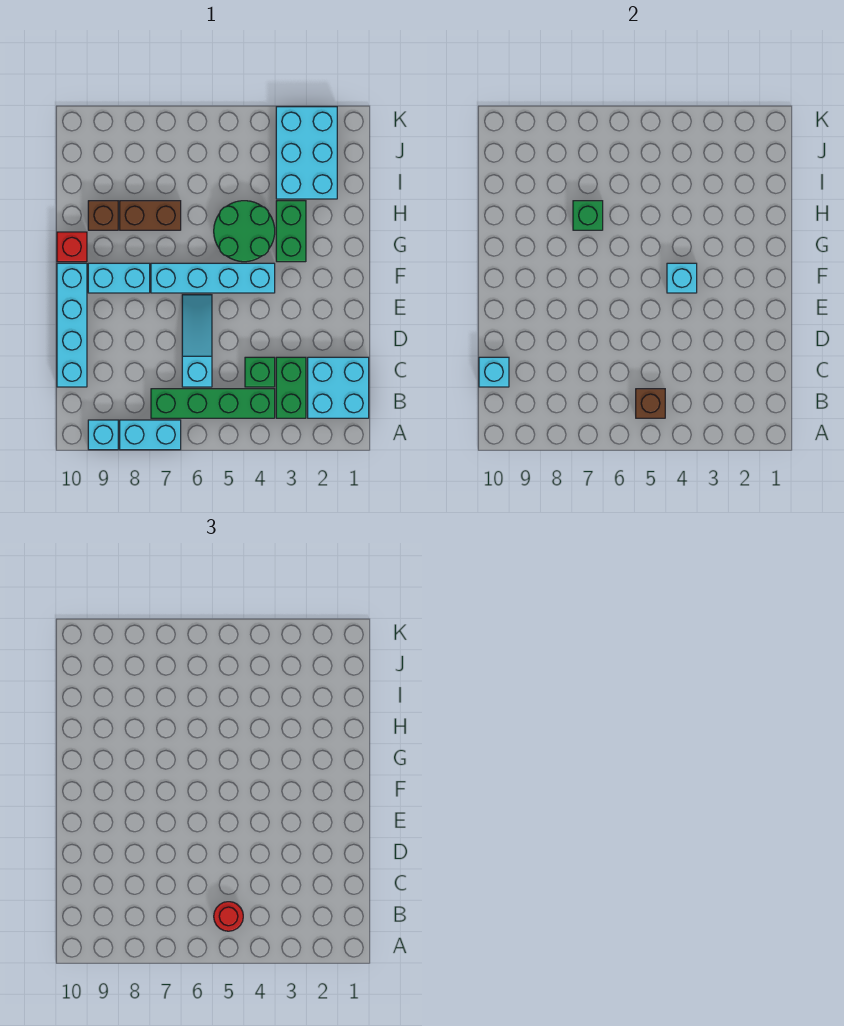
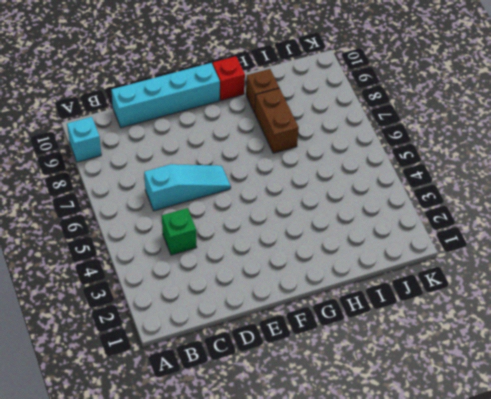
none -> cyan 1x2 brick [120,420,181,450]
none -> cyan 2x2 brick [308,357,369,418]
none -> green 1x2 brick [276,357,306,418]

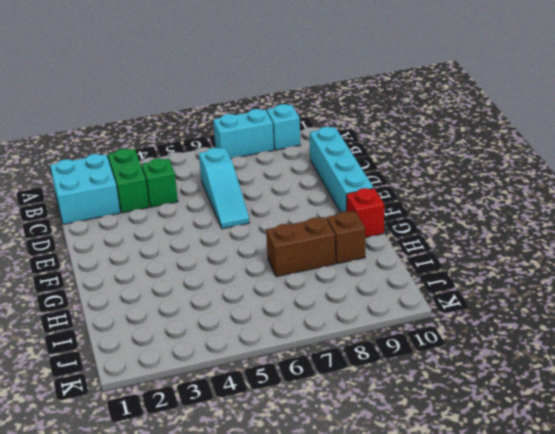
none -> green 1x4 brick [151,389,275,418]
none -> cyan 1x4 brick [151,263,275,293]
none -> cyan 1x2 brick [88,263,150,293]

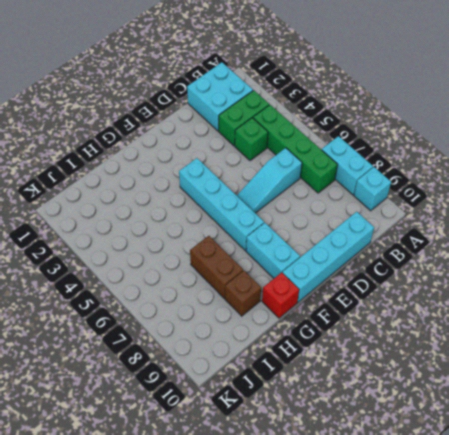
none -> green 1x2 brick [276,201,306,262]
none -> green 2x2 round brick [214,201,275,262]
none -> cyan 2x3 brick [276,107,337,199]

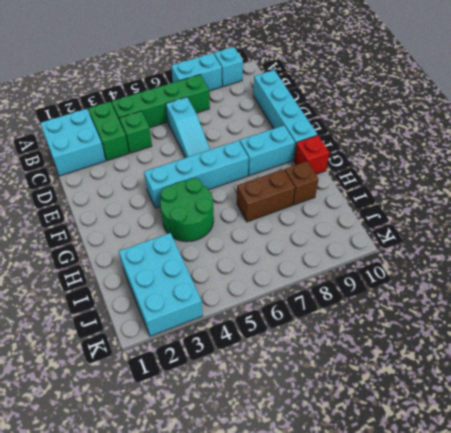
none -> green 1x2 brick [276,201,306,262]
none -> brown 1x1 brick [636,389,665,418]
none -> cyan 1x1 brick [479,357,509,387]

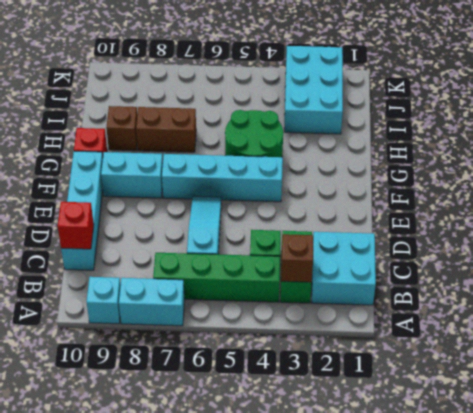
brown 1x1 brick [281,234,313,282] -> brown 1x1 brick moved to [636,389,665,418]
red 1x1 brick [58,202,94,249] -> cyan 1x1 brick [479,357,509,387]
none -> green 1x2 brick [276,201,306,262]
none -> cyan 1x1 brick [667,263,697,293]
none -> green 1x1 brick [573,201,603,230]

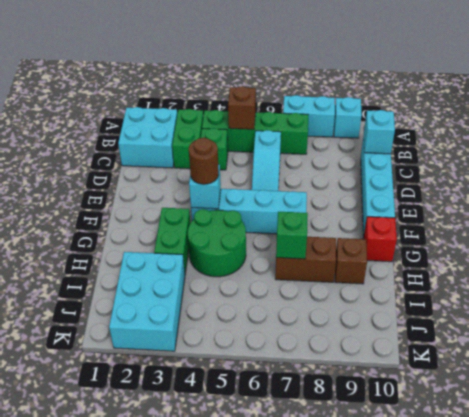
brown 1x1 round brick [189,138,219,184] -> none
none -> cyan 1x2 brick [88,263,150,293]
none -> red 1x1 round brick [214,902,243,931]

